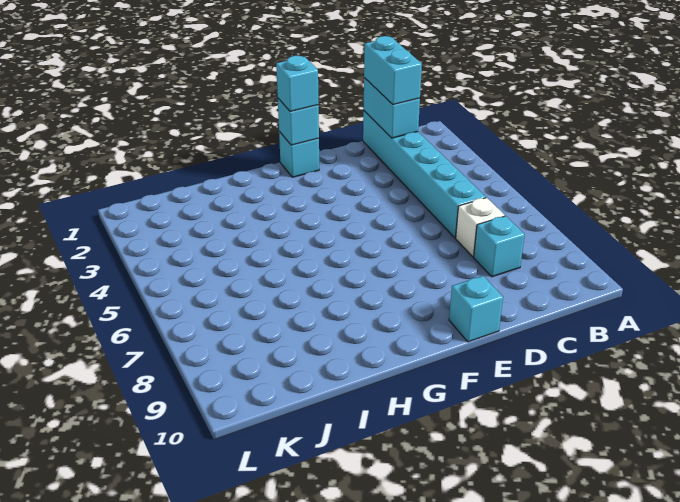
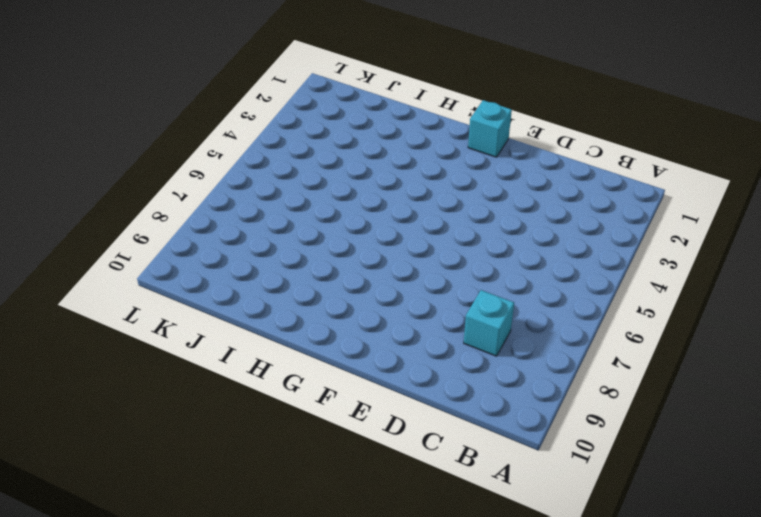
none -> cyan 1x6 brick [363,111,486,238]
none -> white 1x1 brick [456,198,505,257]

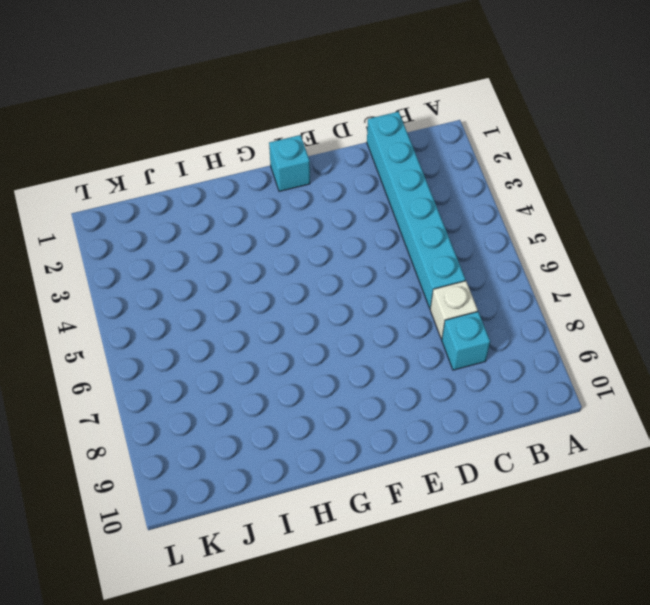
none -> cyan 1x1 brick [449,276,503,342]
none -> cyan 1x2 brick [364,78,420,138]

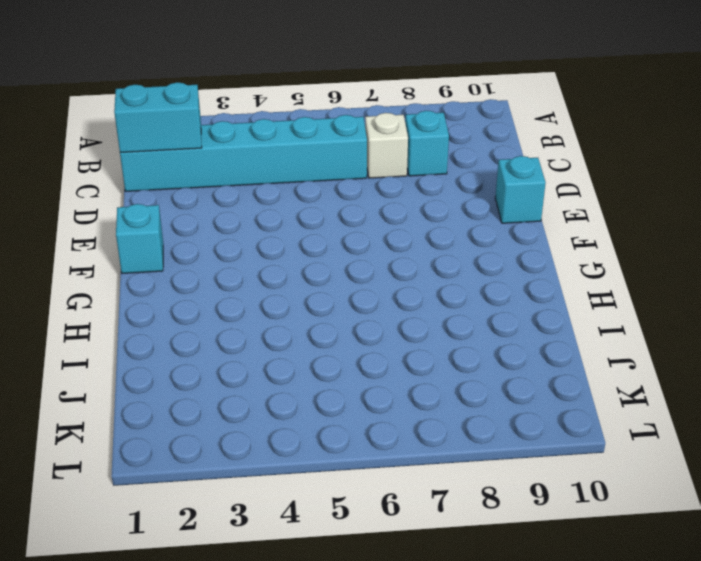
none -> cyan 1x1 brick [278,99,319,145]
none -> cyan 1x2 brick [364,36,422,105]

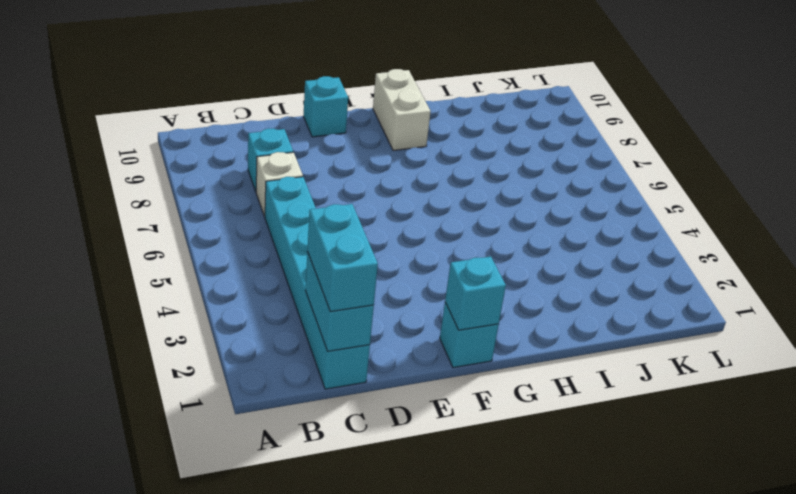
white 1x2 brick [373,69,431,151] -> none
none -> cyan 1x1 brick [276,56,319,112]

